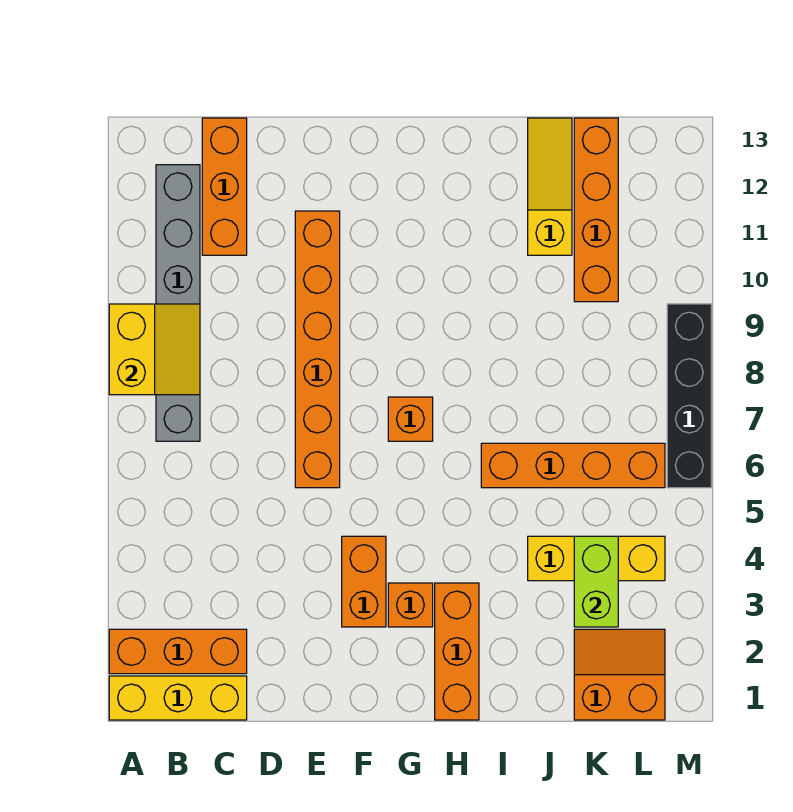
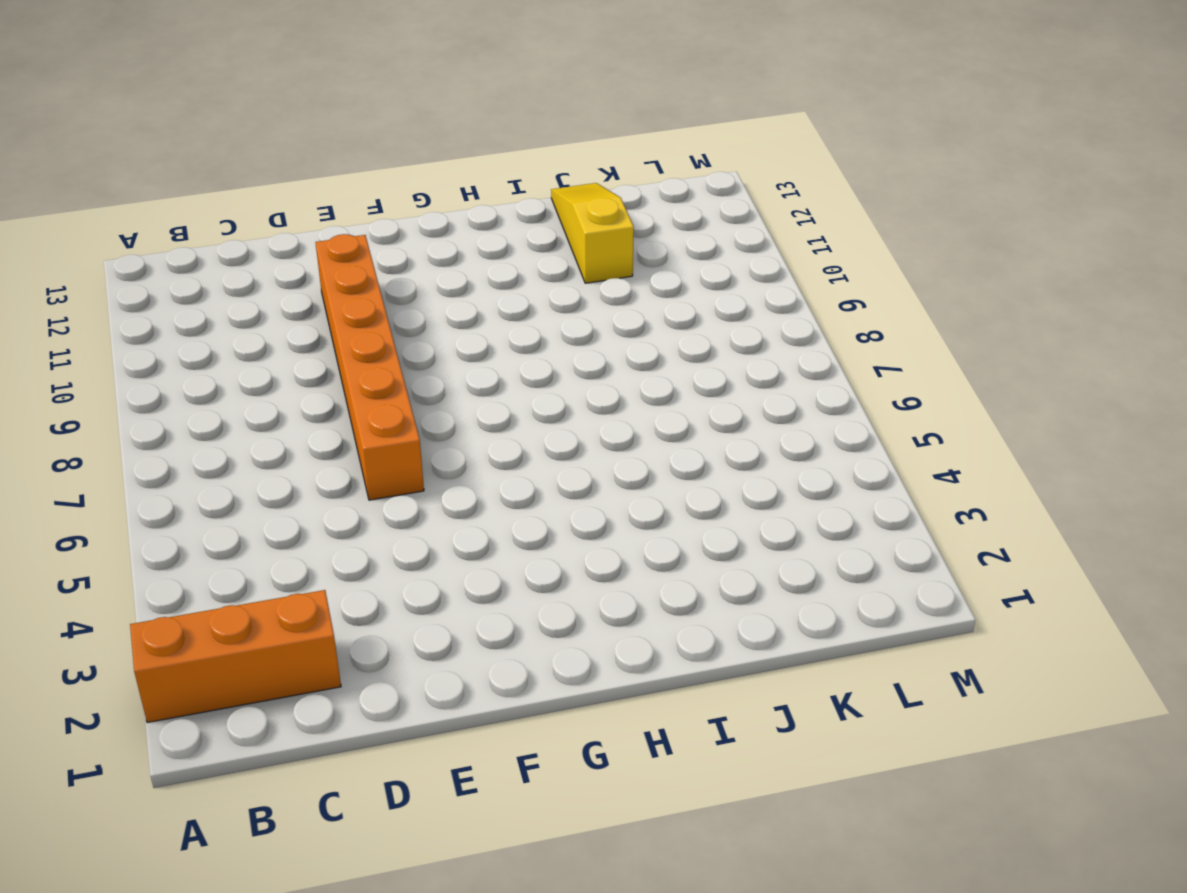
none -> yellow 1x3 brick [109,676,247,720]
none -> grey 1x6 brick [156,165,200,441]
none -> orange 1x3 brick [202,118,247,255]

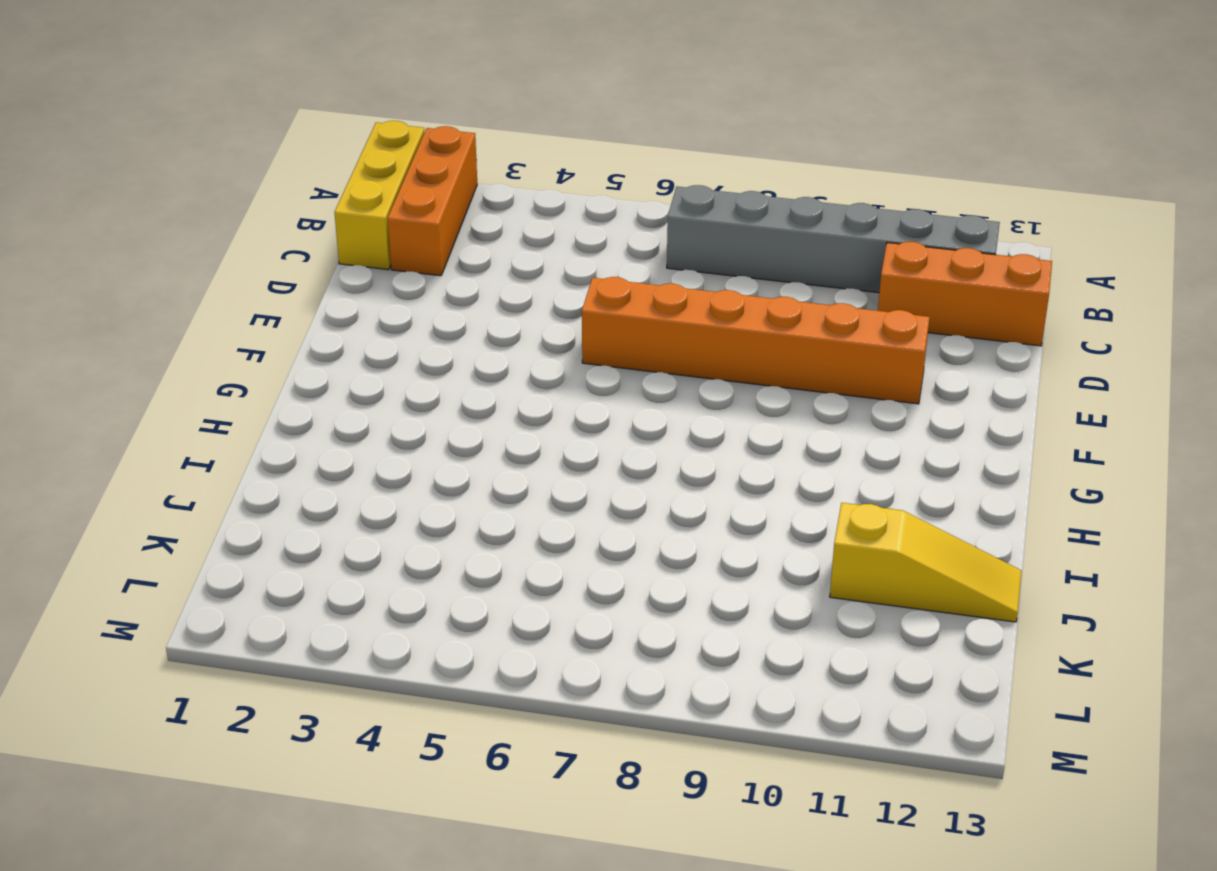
none -> orange 1x2 brick [342,536,386,627]
none -> orange 1x1 brick [388,583,433,627]
none -> orange 1x1 brick [388,397,433,441]

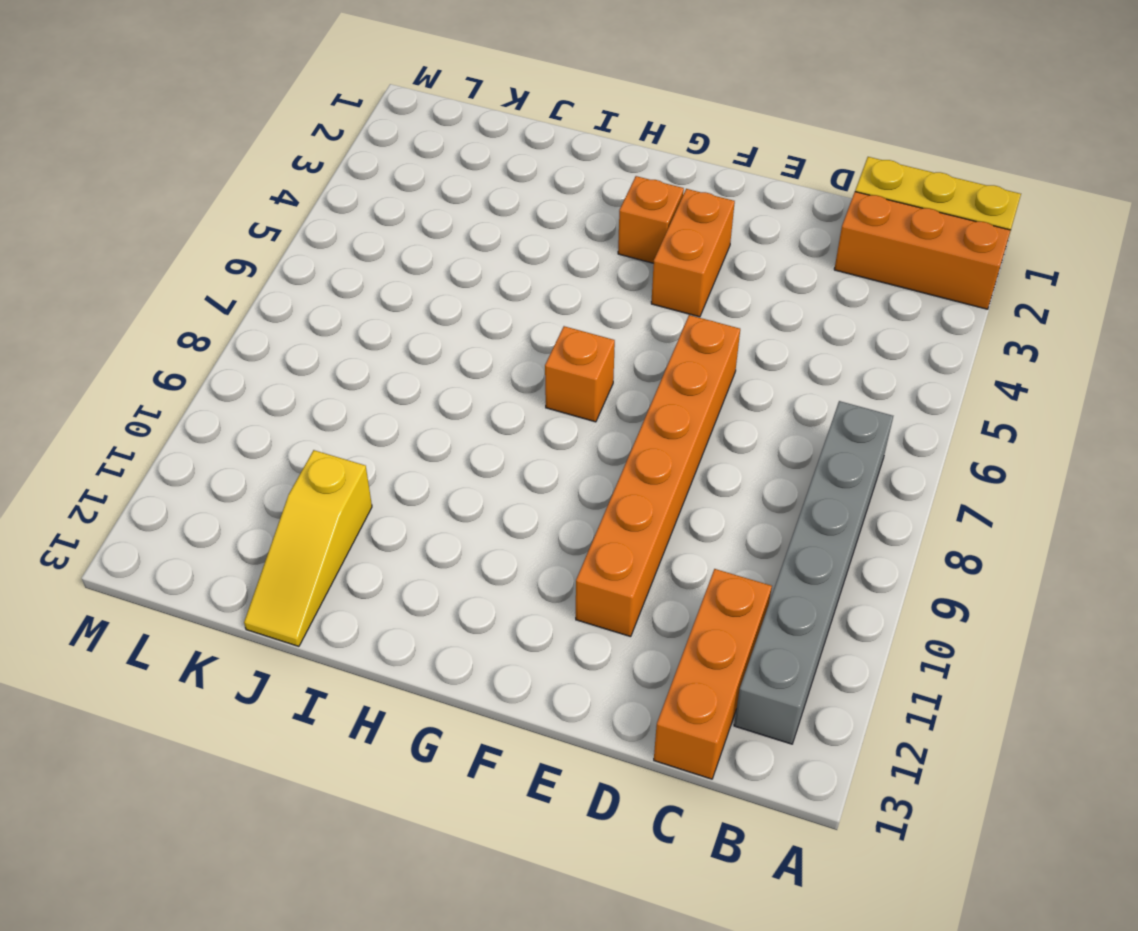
none -> orange 1x3 brick [435,583,479,720]
none -> orange 1x4 brick [481,443,665,488]
none -> yellow 1x3 brick [528,536,665,581]

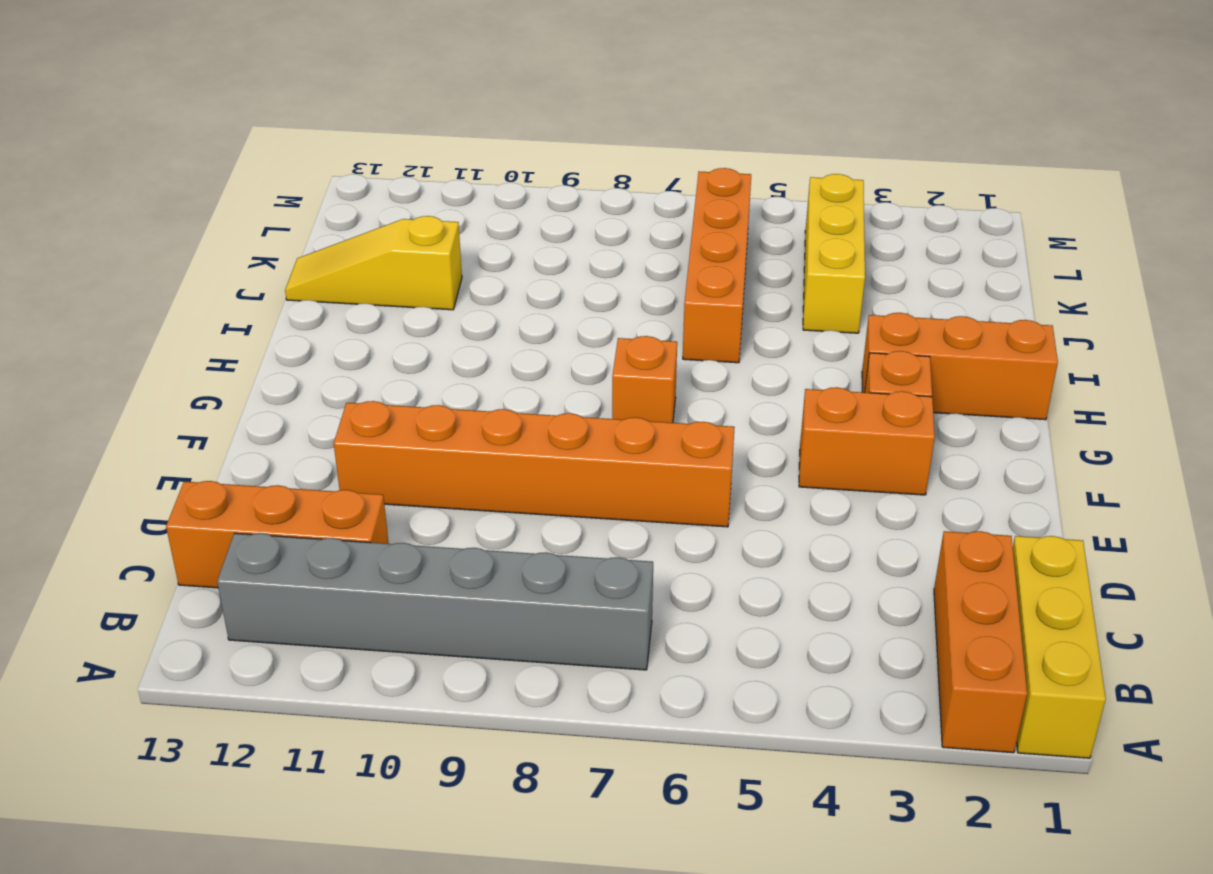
none -> orange 2x2 slope [574,629,665,720]
none -> orange 1x4 brick [574,118,618,302]
none -> black 1x4 brick [667,304,711,488]

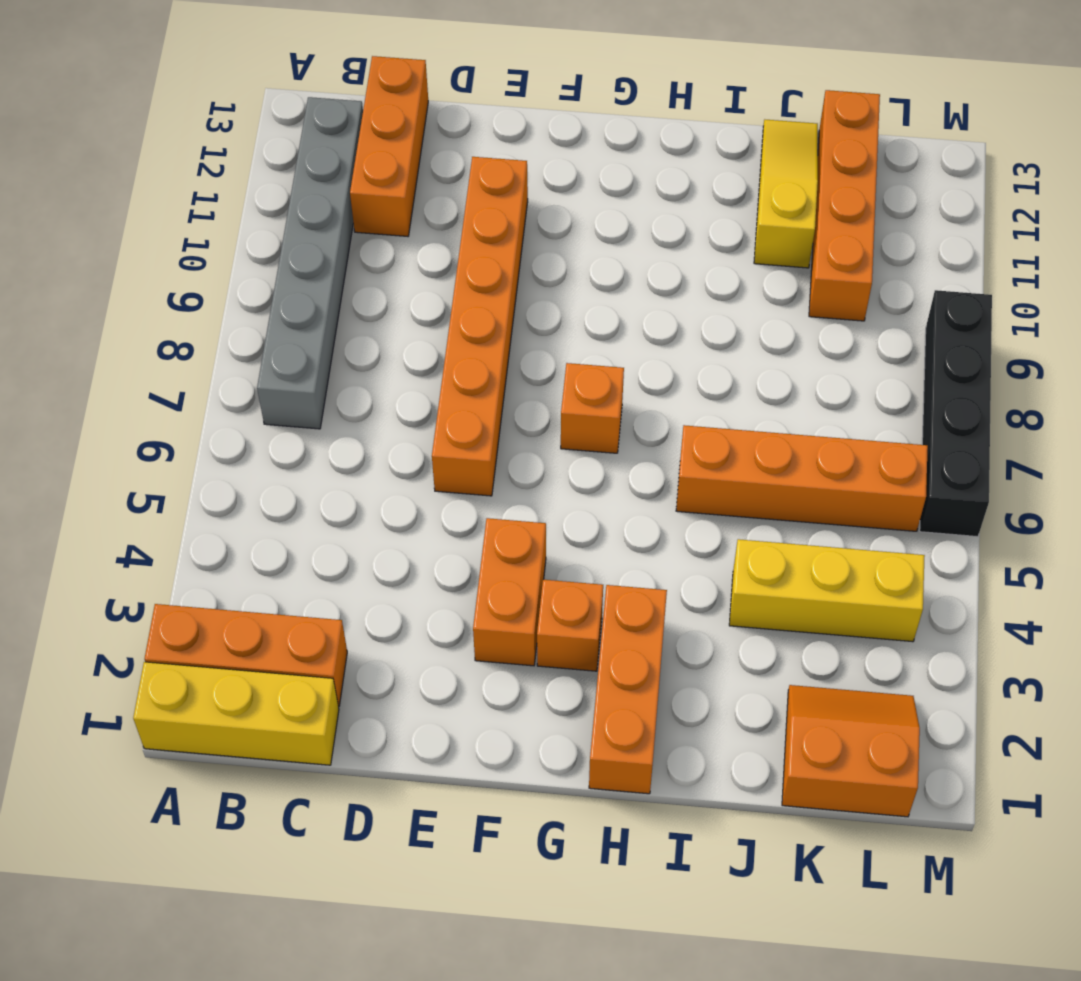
none -> yellow 2x2 slope [109,304,200,395]
none -> lime 1x2 brick [574,536,618,627]

